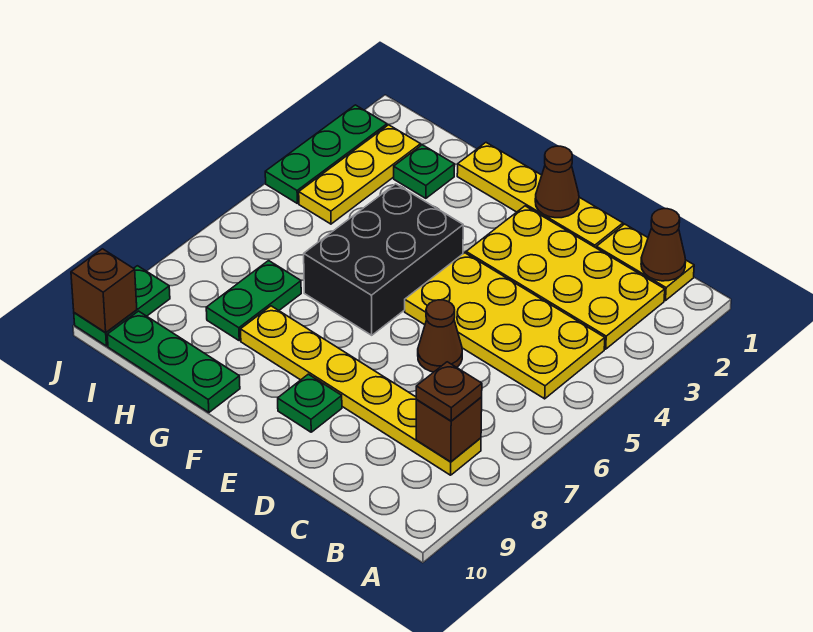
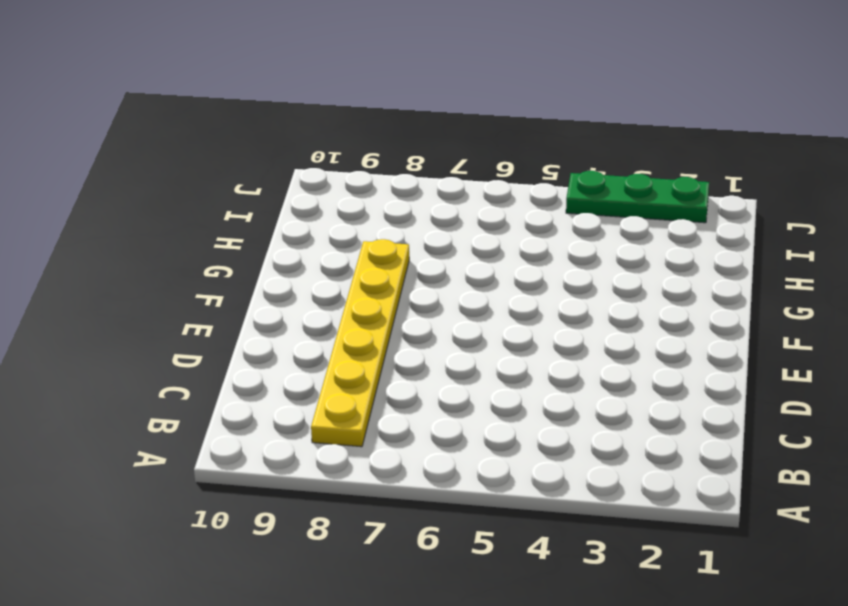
none -> yellow 1x2 plate [596,224,694,301]
none -> yellow 2x4 plate [466,206,665,349]
none -> yellow 2x4 plate [405,253,605,399]

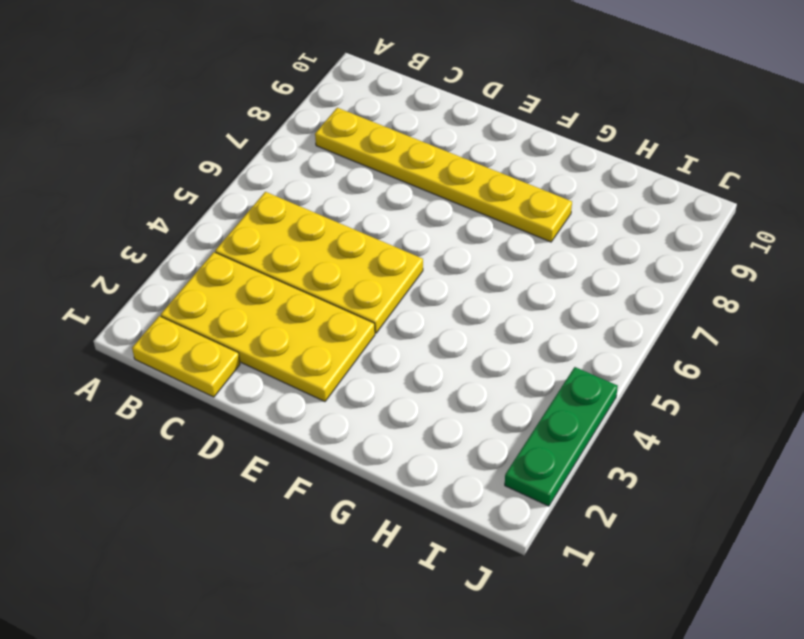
none -> yellow 1x4 plate [457,143,623,248]
none -> brown 1x1 cone [418,300,462,372]
none -> green 1x1 plate [278,374,342,432]

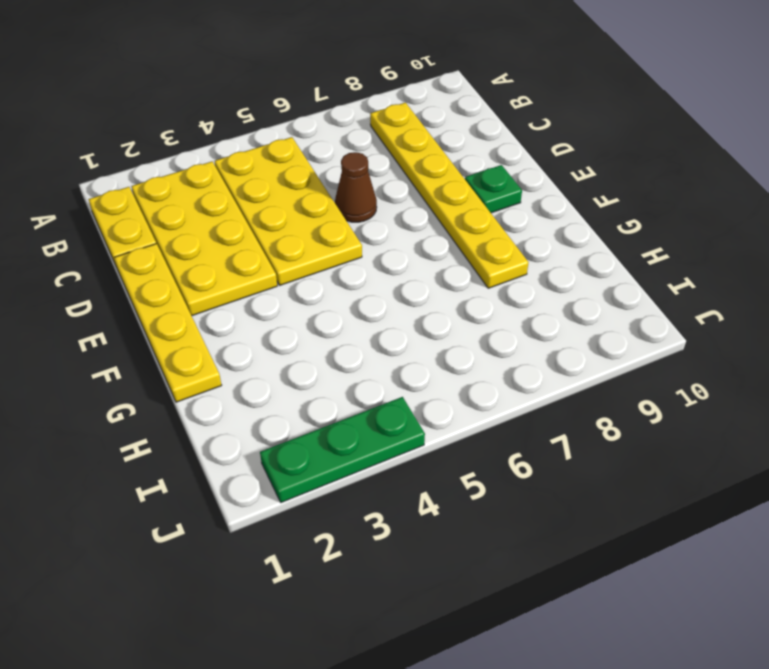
none -> black 2x3 brick [304,184,463,335]
none -> green 1x3 plate [107,311,240,413]
none -> green 1x1 plate [394,145,455,198]

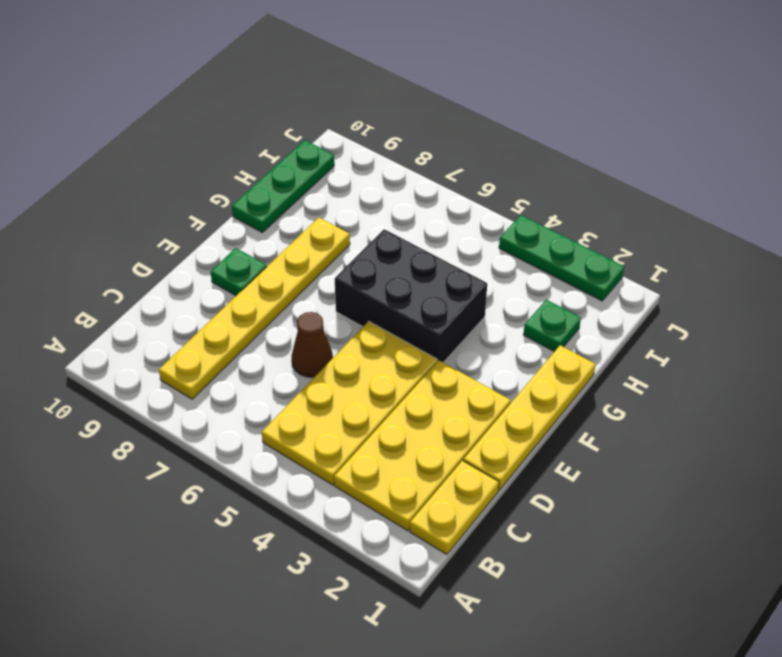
none -> green 1x2 plate [206,261,301,341]
none -> yellow 1x3 plate [299,125,421,224]
none -> green 1x2 plate [74,266,170,346]

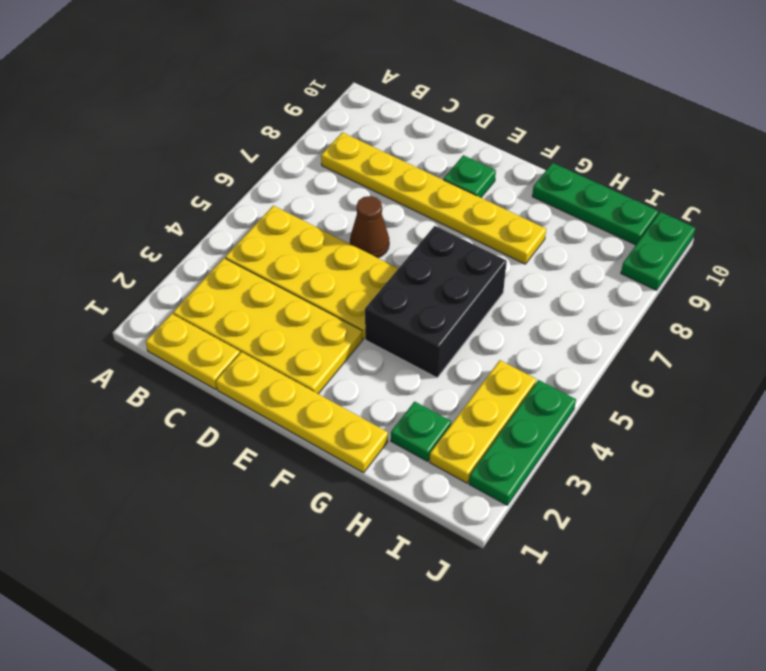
none -> green 1x2 plate [206,261,301,341]
none -> brown 1x1 cone [641,209,686,281]
none -> brown 1x1 brick [416,397,482,462]

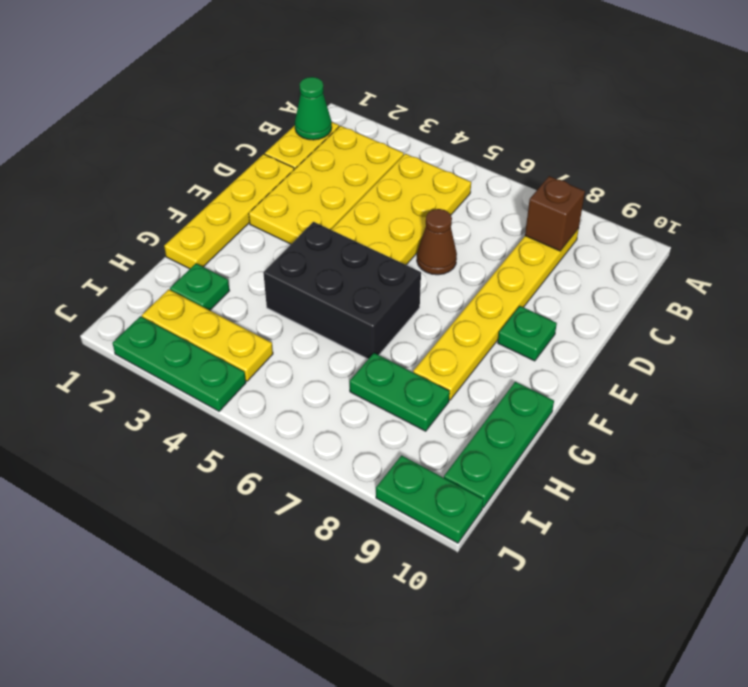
green 1x1 cone [295,77,332,140] -> brown 1x1 cone [641,209,686,281]
none -> brown 1x1 cone [535,146,579,218]
none -> brown 1x1 brick [71,249,137,332]
none -> brown 1x1 plate [416,362,482,421]

